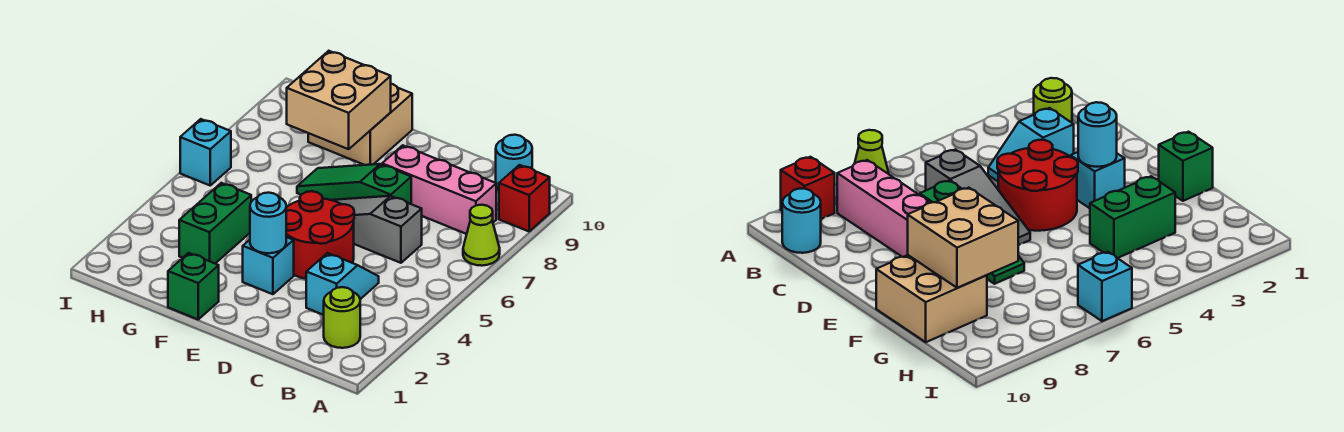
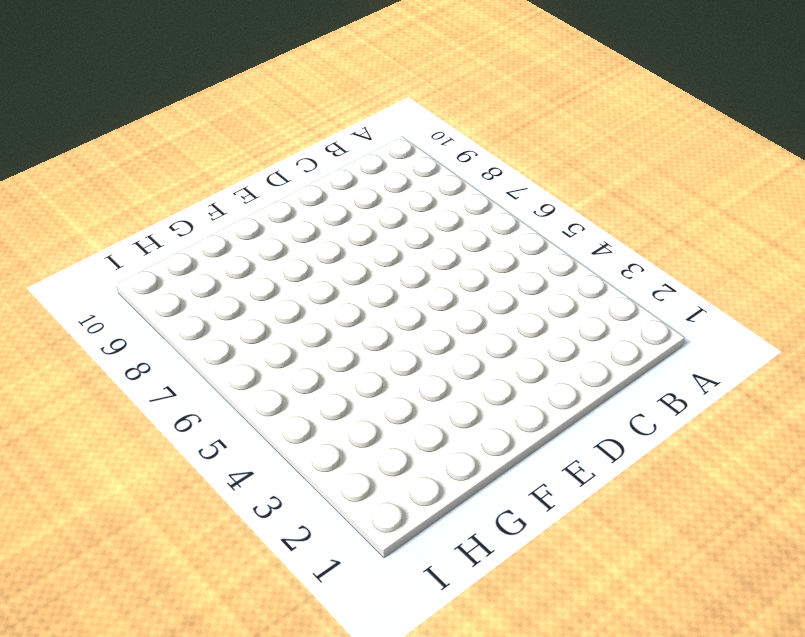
none -> lime 1x1 cone [463,205,500,266]
none -> red 1x1 brick [499,165,550,231]
none -> lime 1x1 round brick [324,287,360,348]

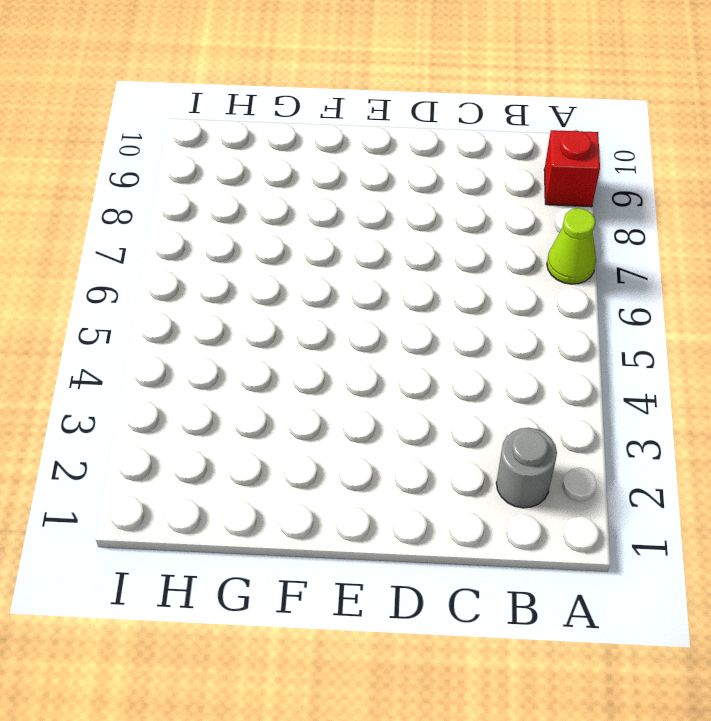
grey 1x1 round brick [496,428,557,508] -> lime 1x1 round brick [324,287,360,348]
none -> pink 1x3 brick [382,145,496,234]
none -> cyan 1x1 round brick [496,135,532,190]
none -> cyan 1x2 slope [306,253,379,315]

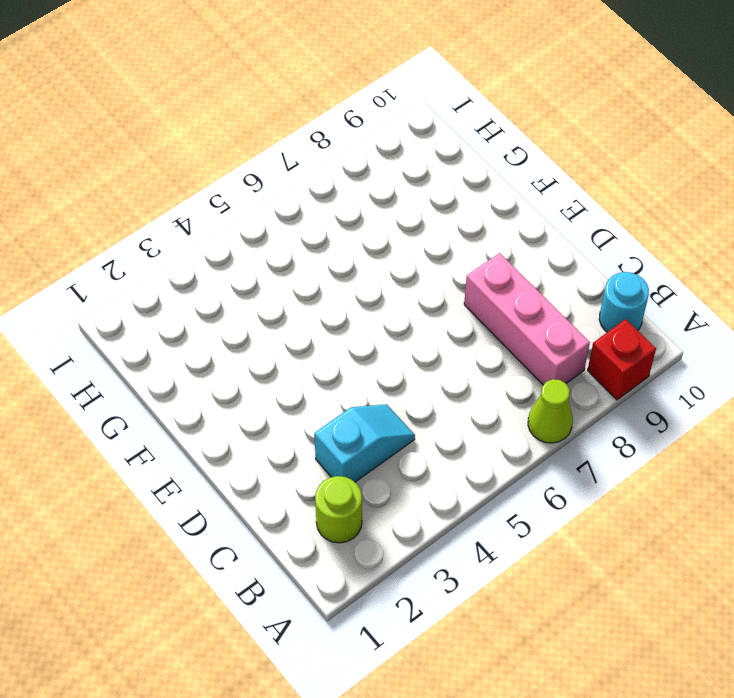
none -> grey 1x3 slope [333,196,422,263]
none -> red 2x2 round brick [286,191,354,279]
none -> green 1x3 slope [297,164,411,204]

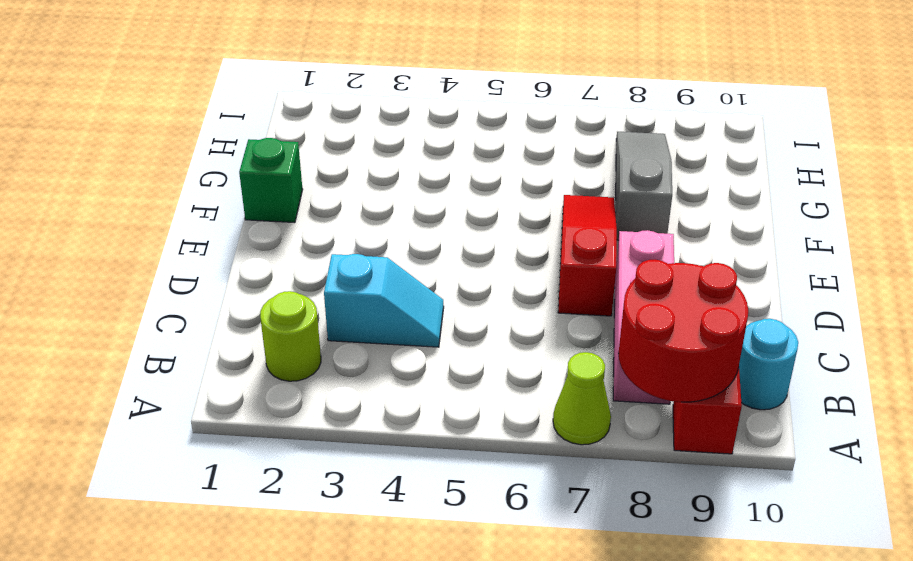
red 2x2 round brick [618,259,748,402] -> red 2x2 round brick moved to [286,191,354,279]
red 1x3 slope [558,195,617,316] -> green 1x3 slope [297,164,411,204]
grey 1x3 slope [615,132,672,240] -> grey 1x3 slope moved to [333,196,422,263]
none -> cyan 1x1 brick [243,237,294,294]
none -> tan 2x2 brick [308,84,412,165]
none -> green 1x2 brick [179,183,251,263]

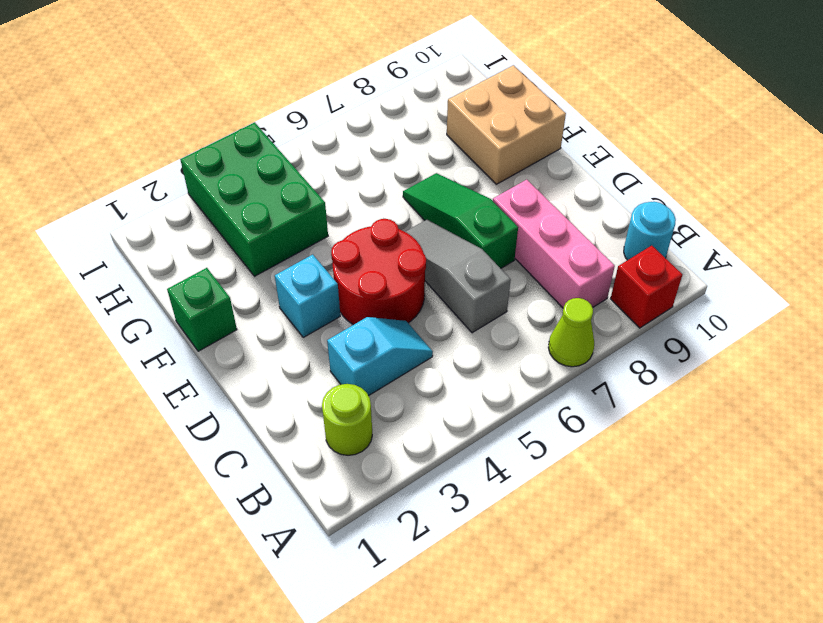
green 2x3 brick [180,122,328,276] -> green 1x2 brick [179,183,251,263]
none -> cyan 1x1 brick [180,119,231,185]
none -> cyan 1x1 round brick [250,193,286,253]
none -> tan 2x2 brick [287,51,391,149]

